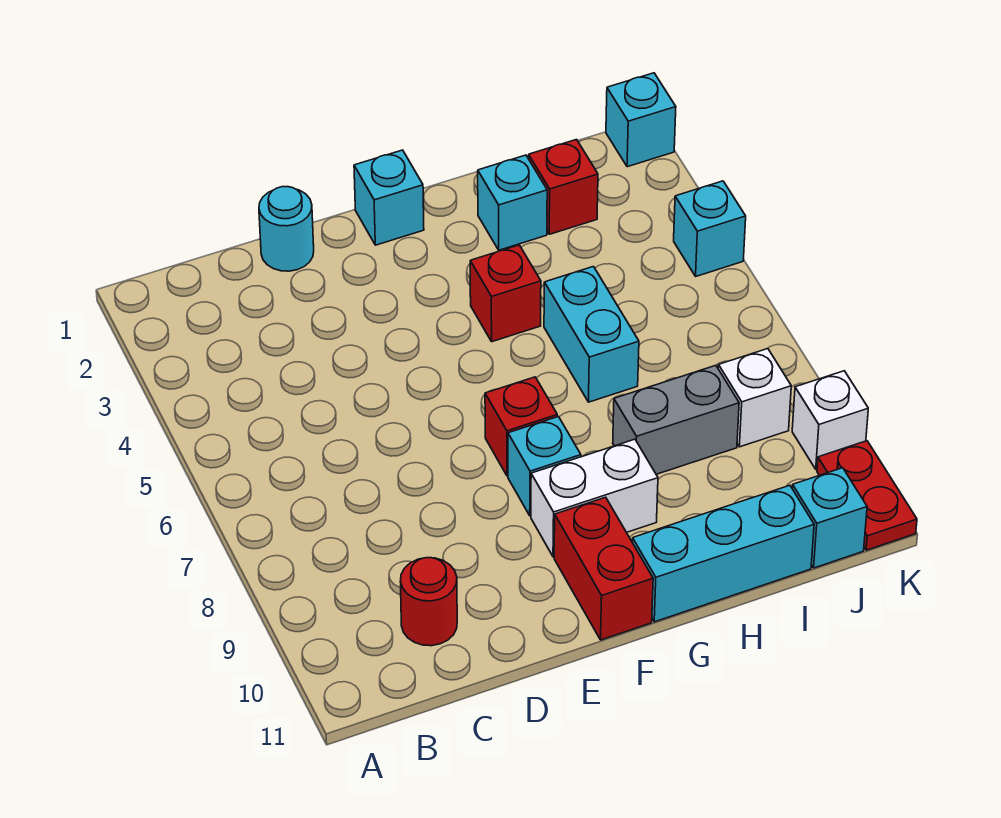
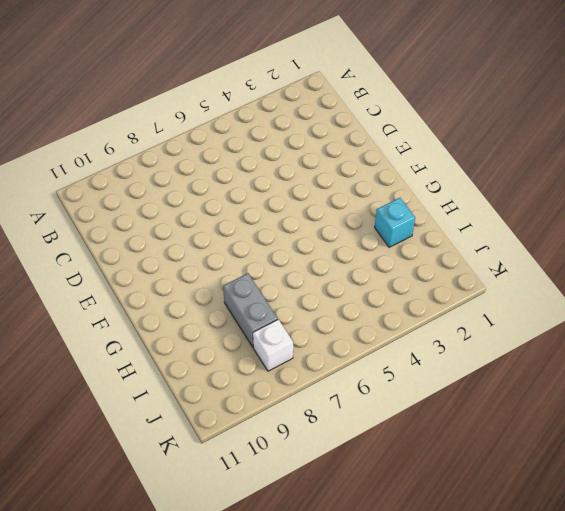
none -> red 1x1 round brick [400,558,457,646]
none -> cyan 1x1 round brick [259,187,314,271]
none -> cyan 1x1 brick [354,150,424,245]

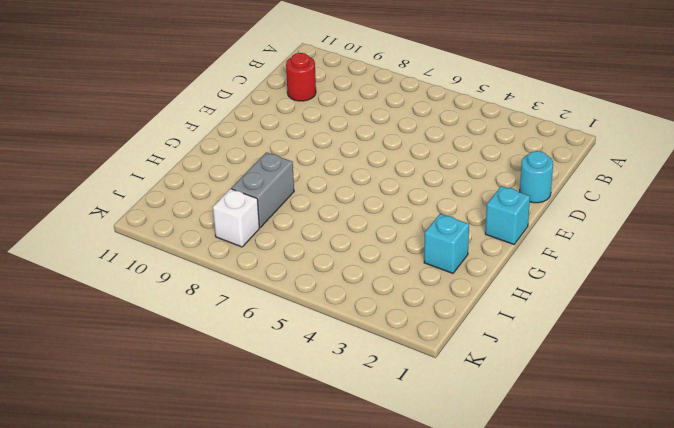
none -> red 1x1 brick [485,377,557,476]
none -> cyan 1x1 brick [508,417,581,516]
none -> white 1x2 brick [531,439,658,557]

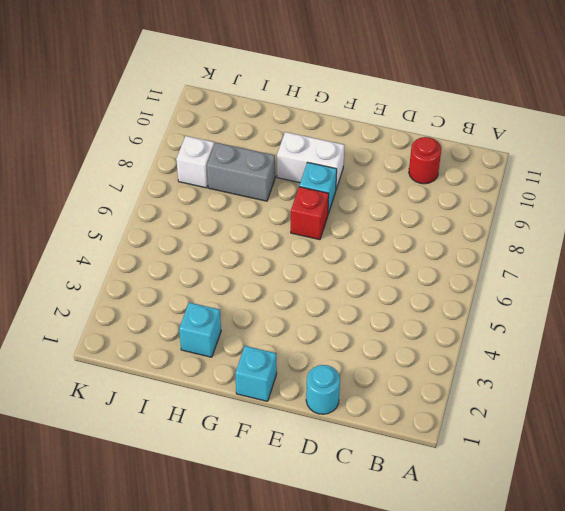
none -> red 1x2 brick [554,497,653,640]
none -> red 1x1 brick [470,245,541,342]
none -> cyan 1x3 brick [632,485,814,622]

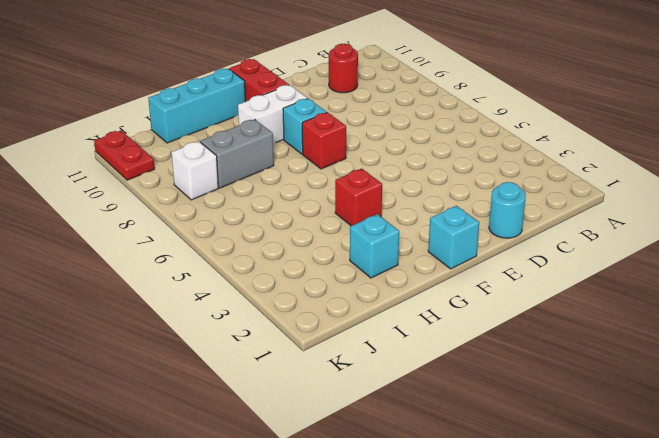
none -> cyan 1x2 brick [544,267,639,402]
none -> red 1x1 brick [529,140,598,234]
none -> cyan 1x1 brick [792,468,867,568]

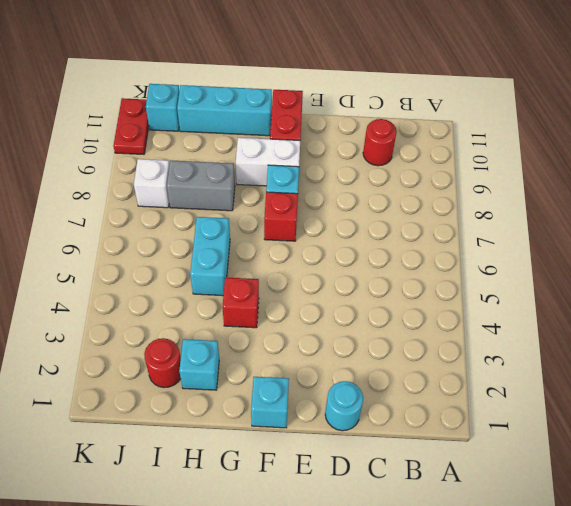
red 1x1 round brick [144,338,181,388] -> red 1x1 brick [529,140,598,234]
none -> cyan 1x1 brick [606,73,676,167]
none -> cyan 1x1 brick [674,181,746,276]
none -> white 1x1 brick [792,371,868,469]

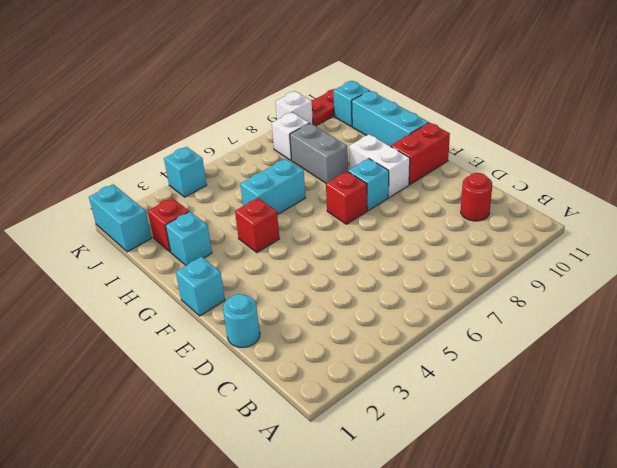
cyan 1x2 brick [89,184,151,252] -> cyan 1x1 brick [606,73,676,167]

